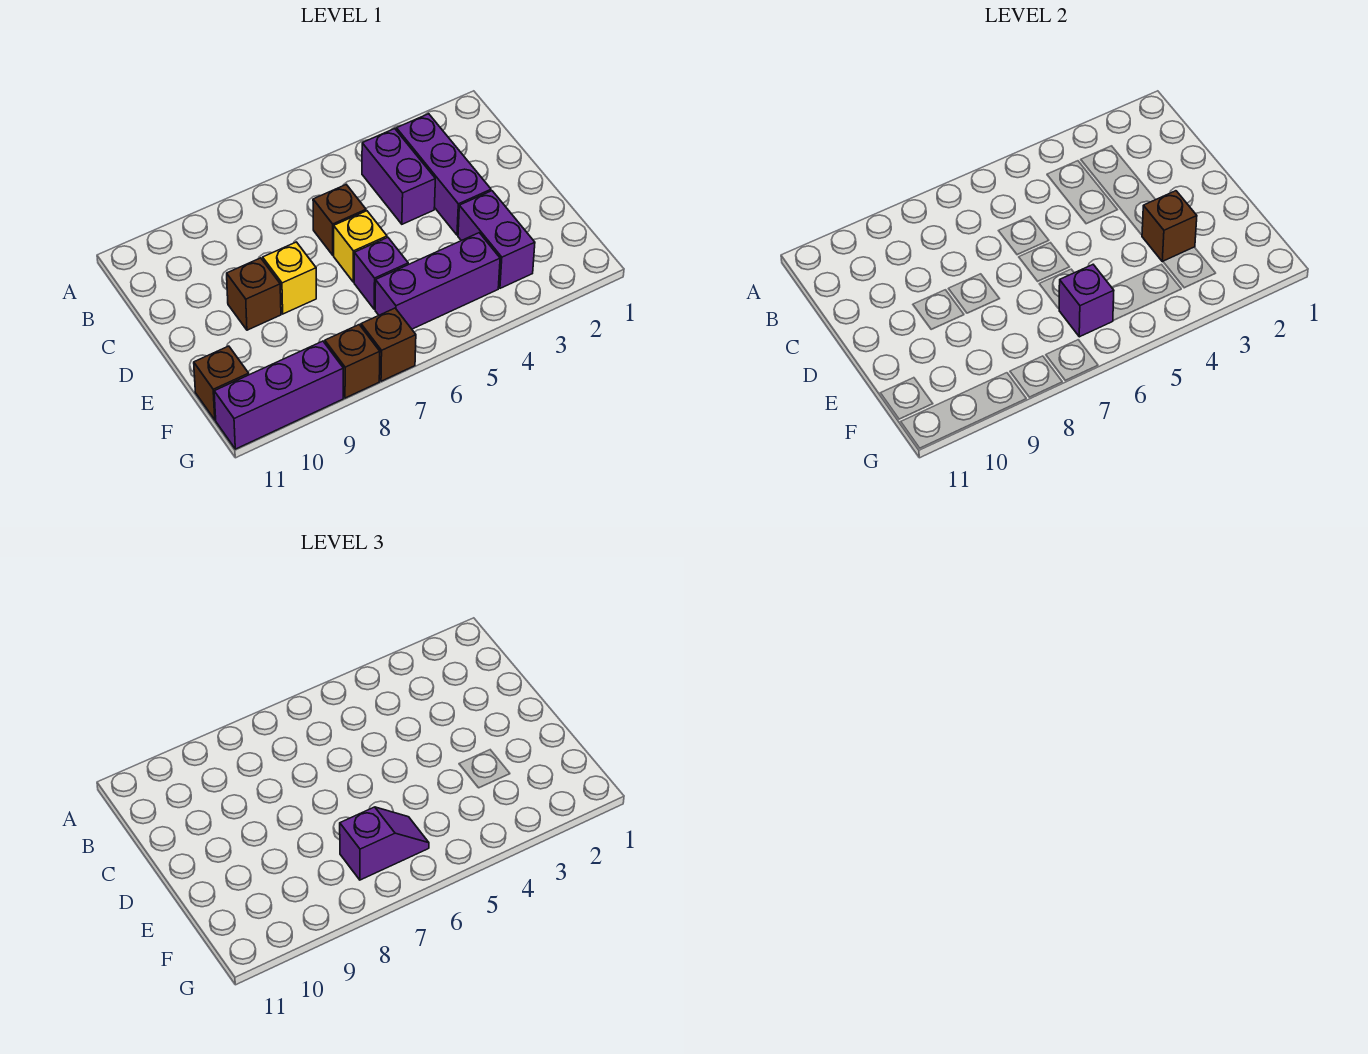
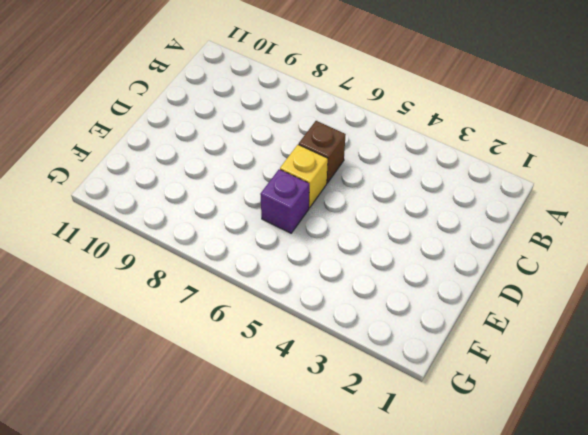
none -> purple 1x3 brick [396,114,491,235]
none -> purple 1x2 brick [362,129,435,224]
none -> yellow 1x1 brick [263,242,316,314]

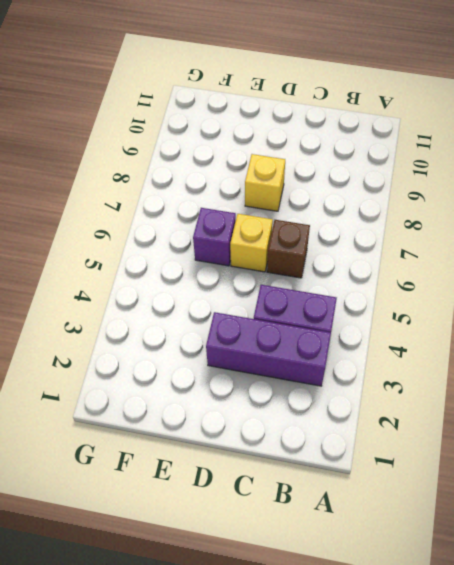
none -> brown 1x1 brick [227,258,281,330]
none -> purple 1x2 brick [458,191,535,288]
none -> purple 1x3 brick [375,233,500,329]

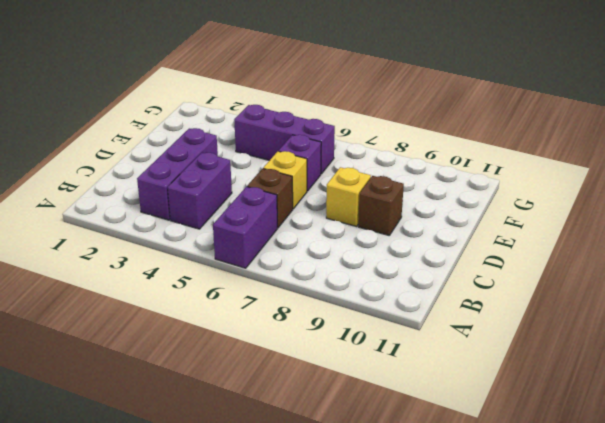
purple 1x2 brick [213,187,278,268] -> purple 1x2 brick moved to [458,191,535,288]
none -> brown 1x1 brick [194,346,249,420]
none -> brown 1x1 brick [361,308,416,381]
none -> brown 1x1 brick [325,325,380,398]

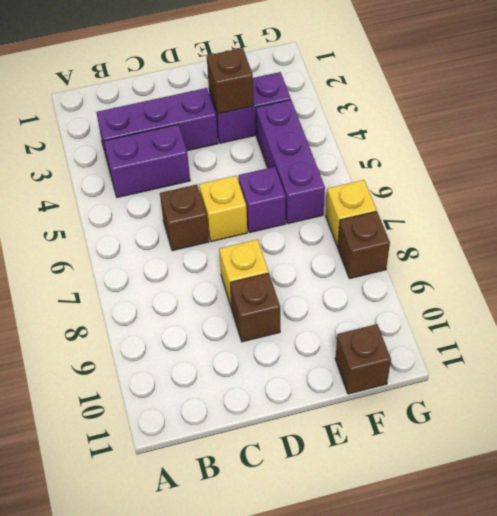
yellow 1x1 brick [326,180,377,246] -> brown 1x1 brick [361,308,416,381]
none -> purple 1x3 brick [214,341,343,449]
none -> purple 1x1 brick [1059,265,1114,337]
none -> purple 1x2 slope [340,807,429,880]

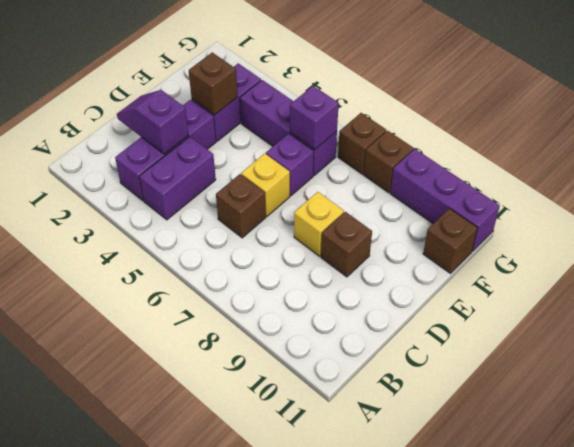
purple 1x2 slope [117,90,188,154] -> purple 1x2 slope moved to [340,807,429,880]

